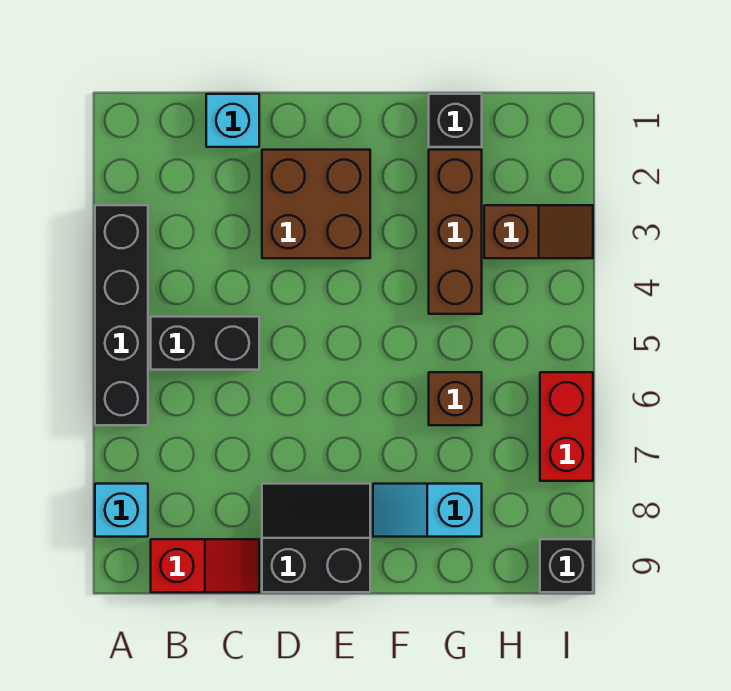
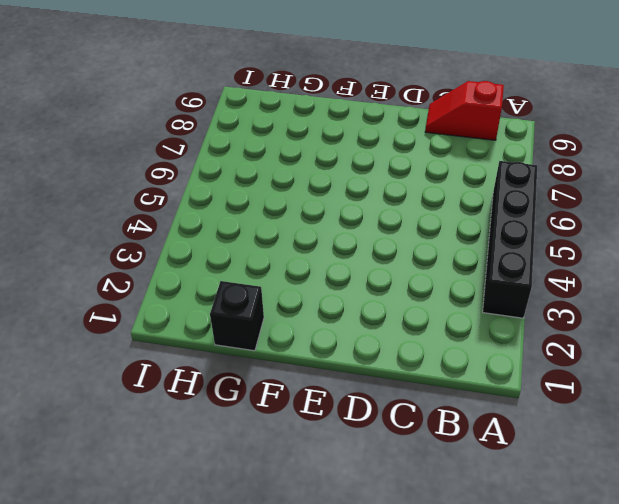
none -> cyan 1x1 brick [95,484,148,537]
none -> black 1x2 brick [151,317,259,370]
none -> cyan 1x1 brick [206,94,259,147]

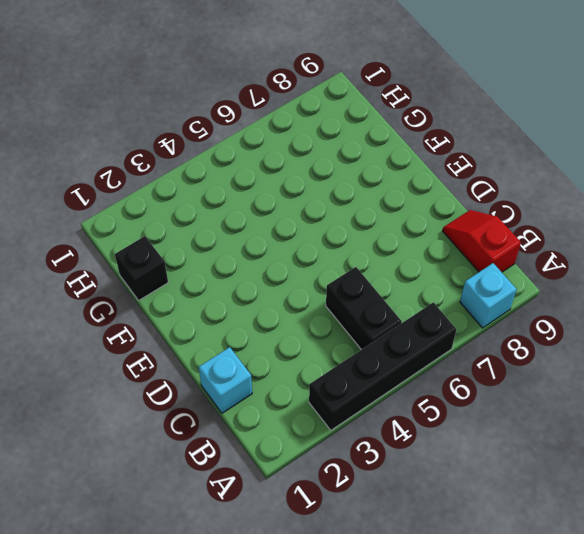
none -> brown 2x2 brick [262,150,370,258]
none -> black 2x2 slope [262,484,370,592]
none -> cyan 1x2 slope [373,484,482,537]

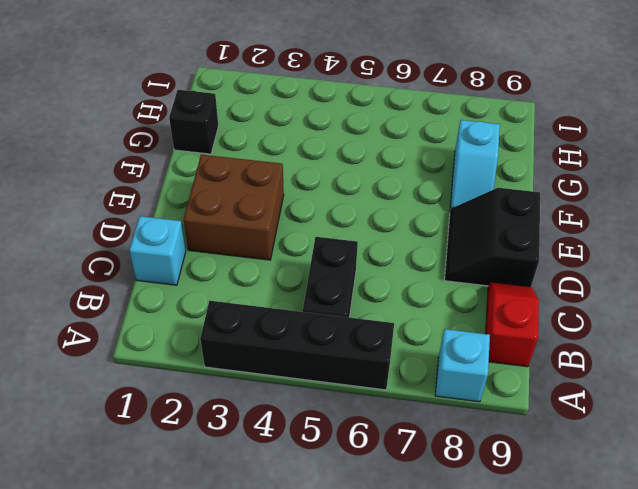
none -> brown 1x3 brick [429,150,482,314]
none -> brown 1x1 brick [429,372,482,425]
none -> brown 1x2 slope [484,205,593,258]

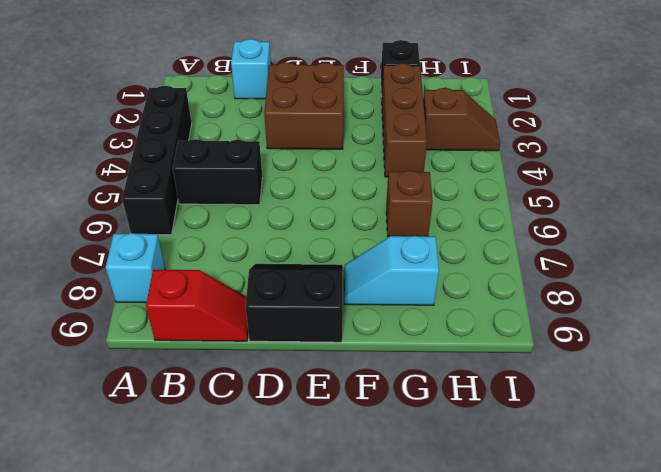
none -> red 1x2 brick [540,372,593,481]
none -> black 1x1 brick [540,539,593,592]

